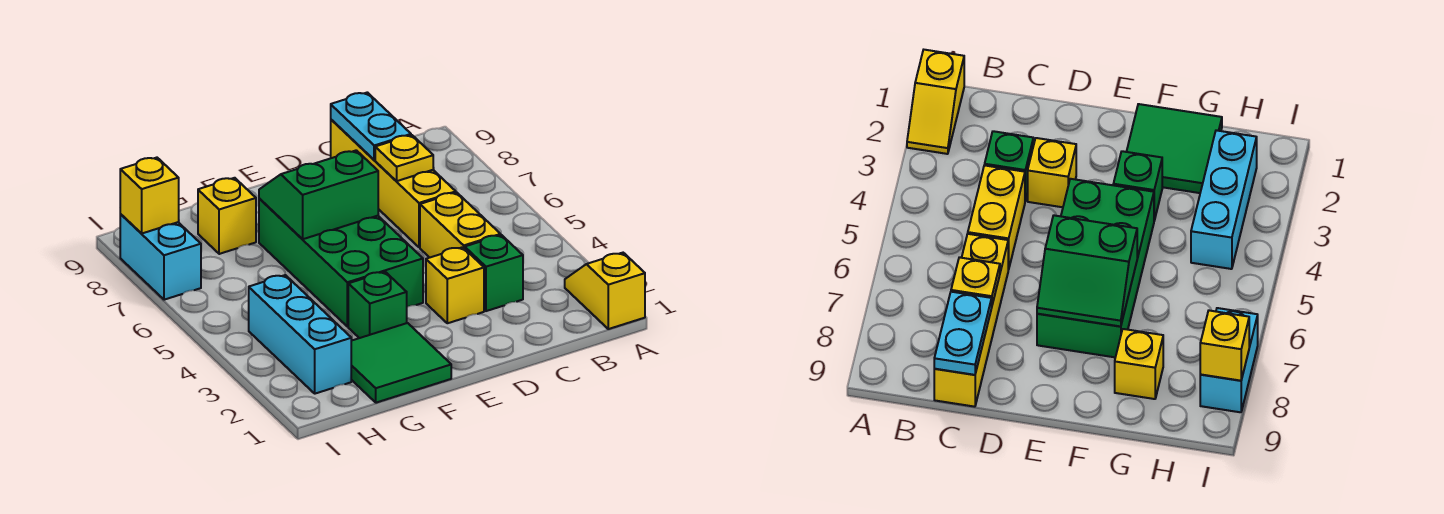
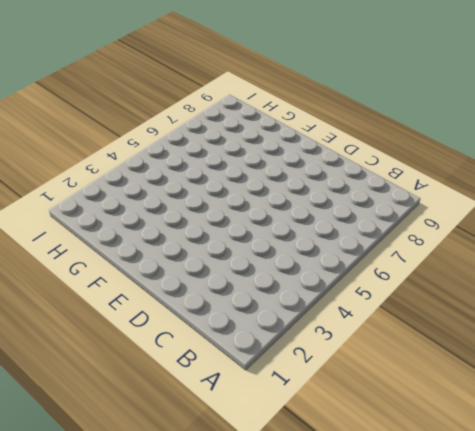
none -> yellow 1x2 slope [565,253,645,329]
none -> green 1x1 brick [465,235,523,311]
none -> yellow 1x2 brick [420,192,501,258]

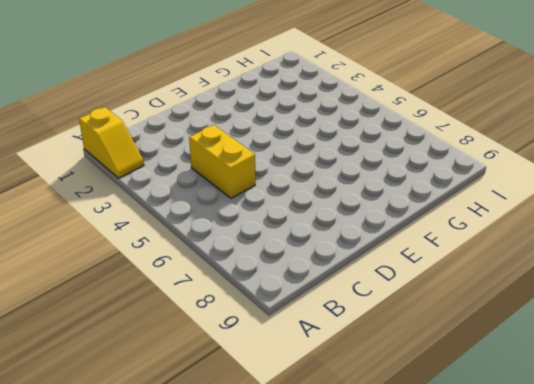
none -> green 1x1 brick [465,235,523,311]
none -> yellow 1x4 brick [331,120,456,247]
none -> yellow 1x1 brick [426,247,484,323]

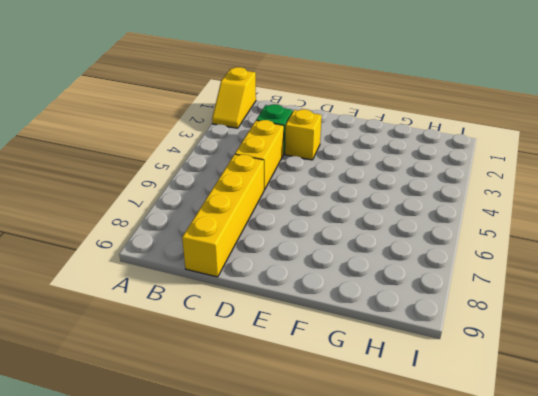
none -> green 2x4 brick [259,198,423,327]
none -> green 2x2 tile [351,323,451,403]
none -> green 1x1 brick [348,272,407,338]

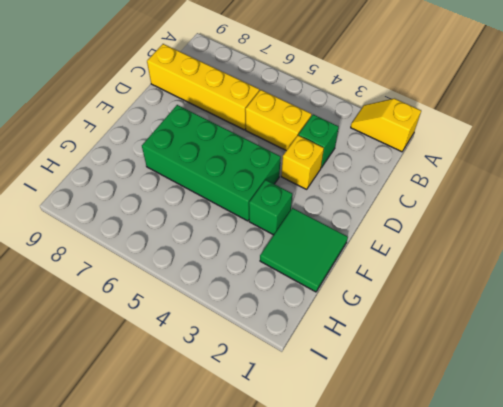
none -> yellow 1x1 brick [198,178,256,254]
none -> cyan 1x3 brick [249,275,351,394]
none -> cyan 1x2 brick [120,214,201,300]

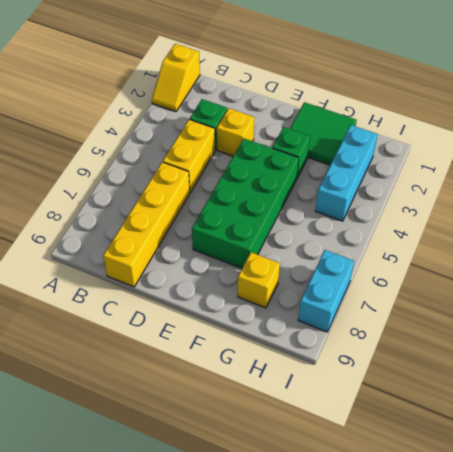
none -> yellow 1x1 plate [375,135,433,181]
none -> cyan 1x2 plate [331,92,411,160]
none -> green 2x2 slope [259,150,378,239]

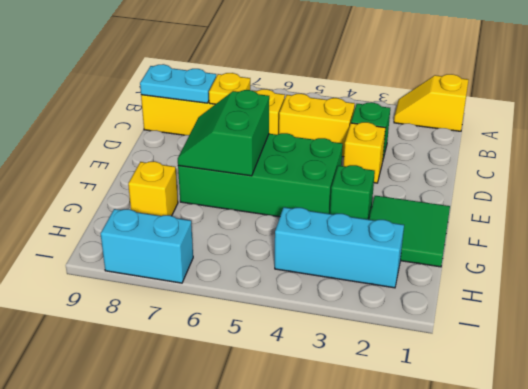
none -> yellow 1x1 brick [120,158,179,234]

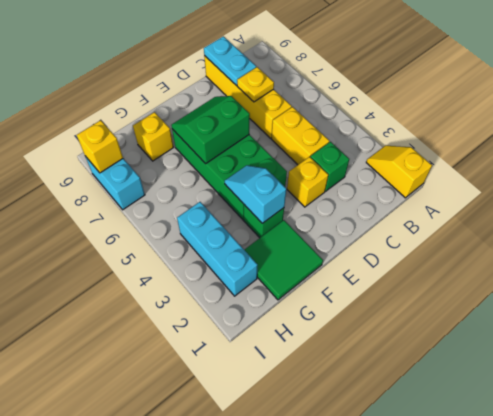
cyan 1x2 slope [225,165,286,223] -> none

